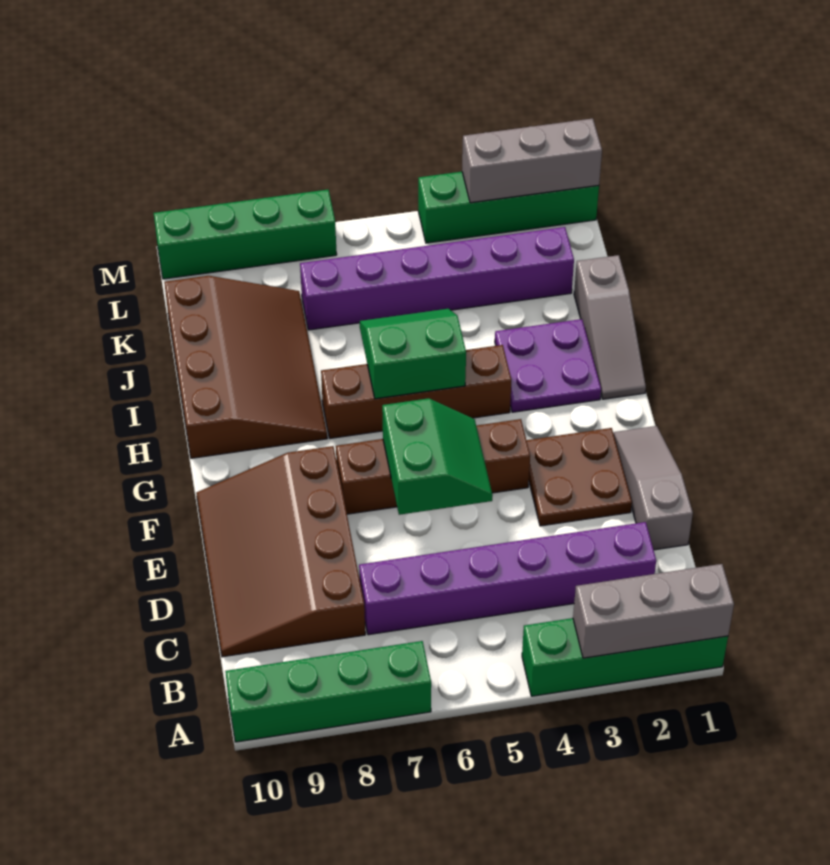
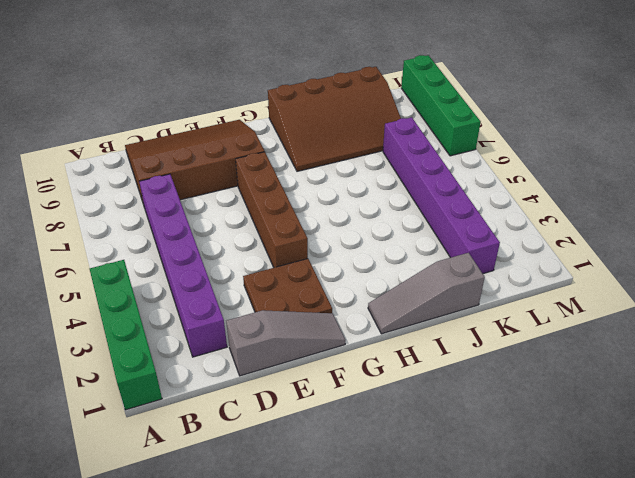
none -> green 1x4 brick [225,641,431,742]
none -> purple 2x2 plate [495,319,601,412]
none -> brown 1x4 brick [321,345,511,438]

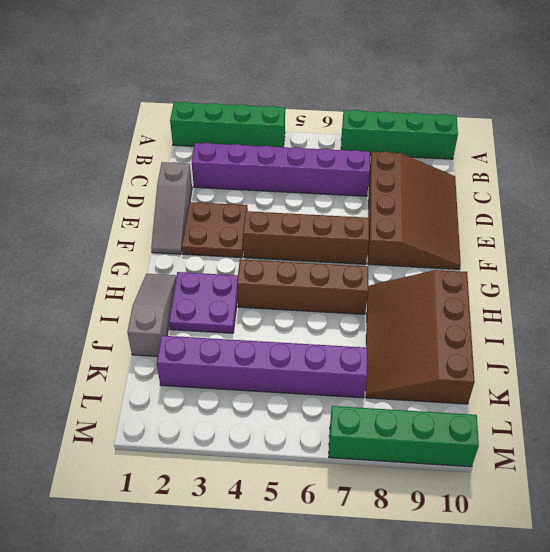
none -> green 1x4 brick [418,172,599,243]
none -> grey 1x3 brick [573,564,734,658]
none -> green 2x2 slope [382,398,493,515]

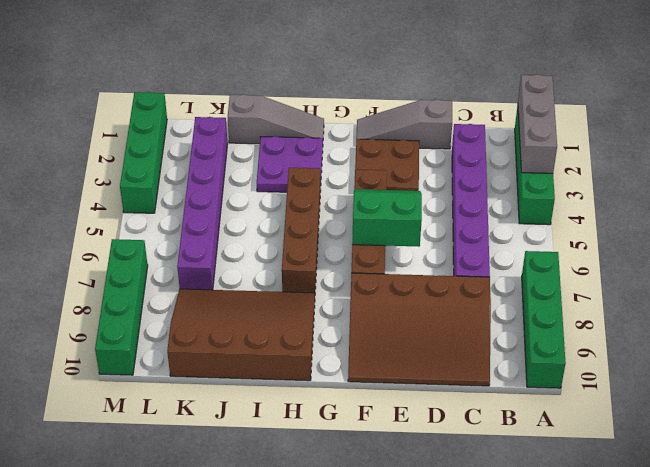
none -> green 2x2 slope [360,309,466,399]
none -> grey 1x3 brick [462,118,602,203]

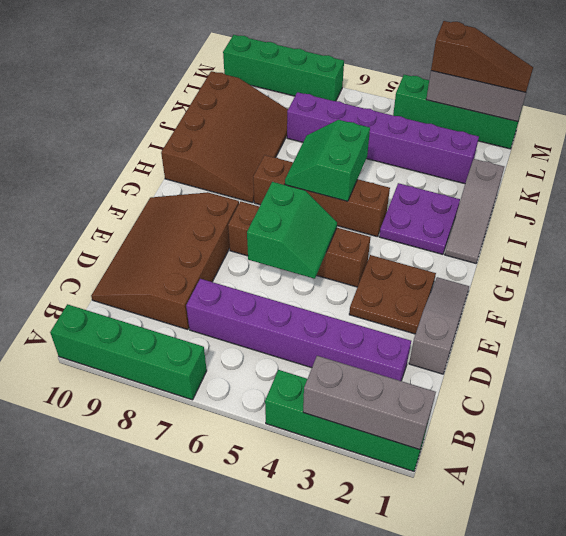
green 2x2 slope [285,120,370,201] -> green 2x2 slope turned to [360,309,466,399]
brown 1x3 slope [431,21,533,92] -> none

